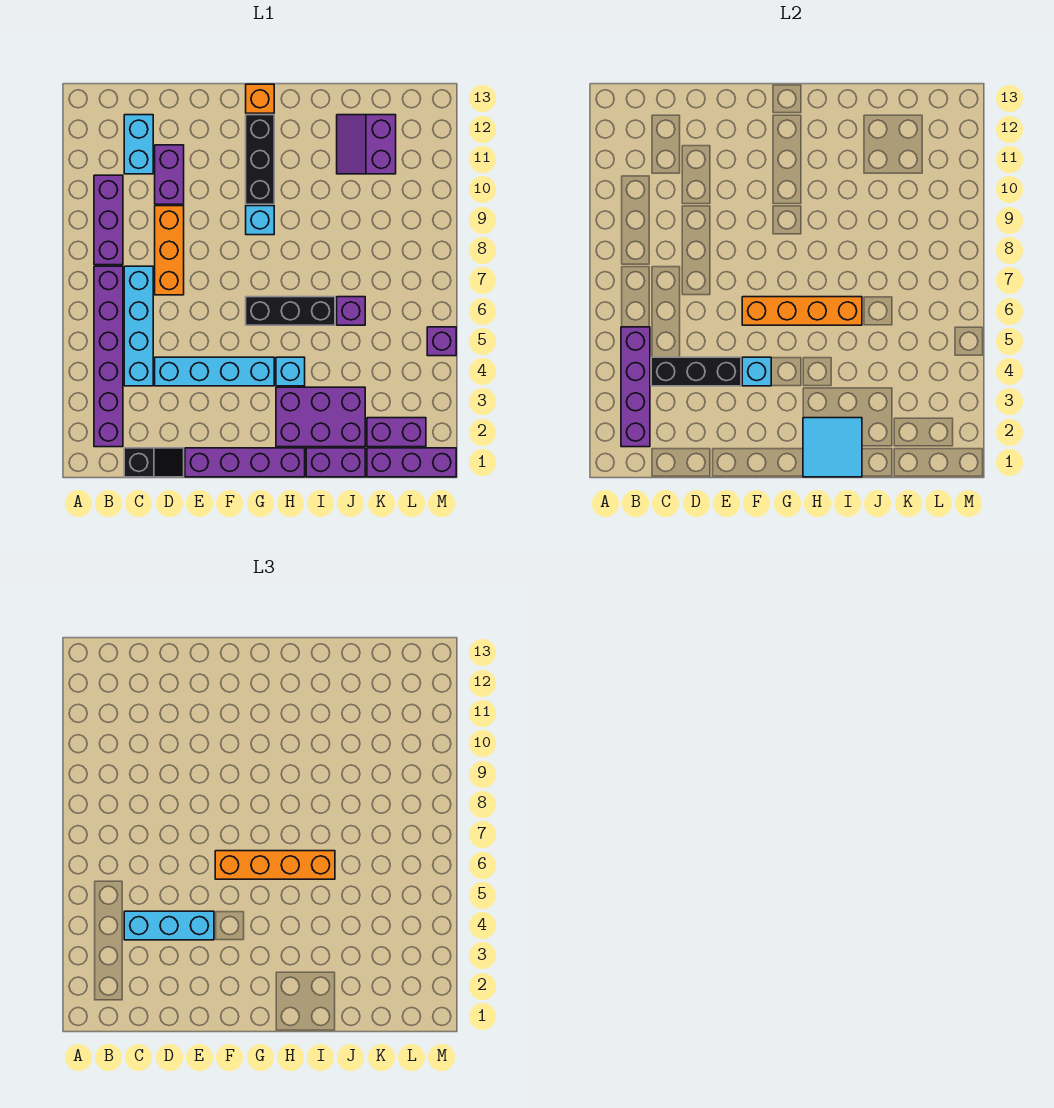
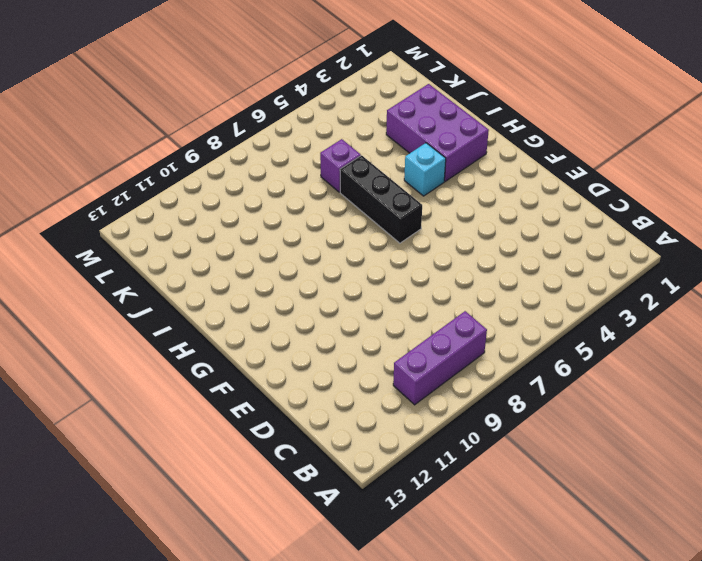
none -> purple 1x6 brick [94,266,123,447]
none -> black 1x2 slope [124,448,184,477]
none -> cyan 1x4 brick [124,266,153,386]

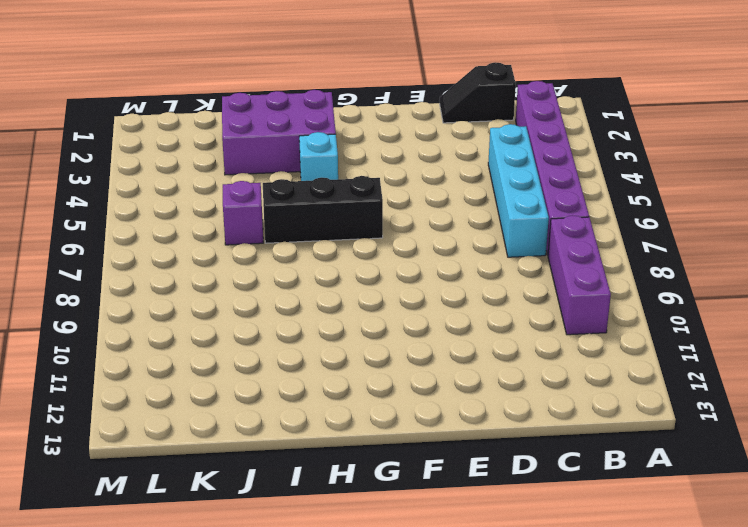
none -> cyan 1x2 brick [124,115,153,174]
none -> cyan 1x4 brick [155,357,274,386]
none -> orange 1x3 brick [155,206,184,295]

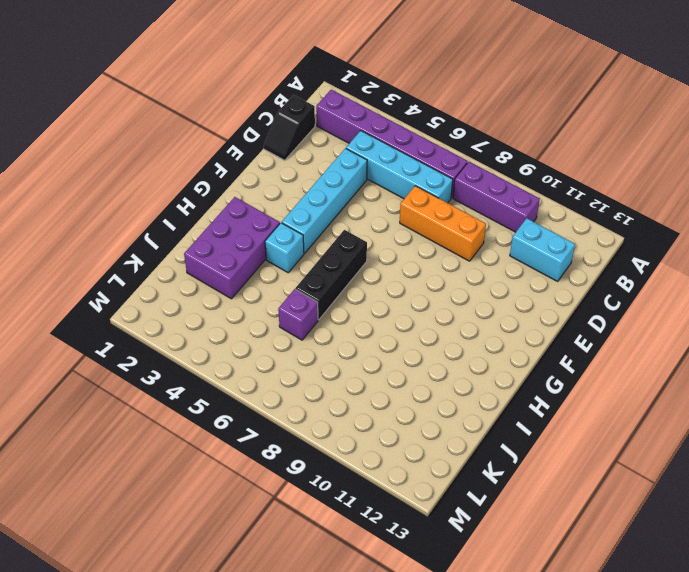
none -> purple 1x2 brick [155,145,184,204]
none -> purple 1x4 brick [185,448,305,477]
none -> cyan 1x1 brick [246,206,274,235]

